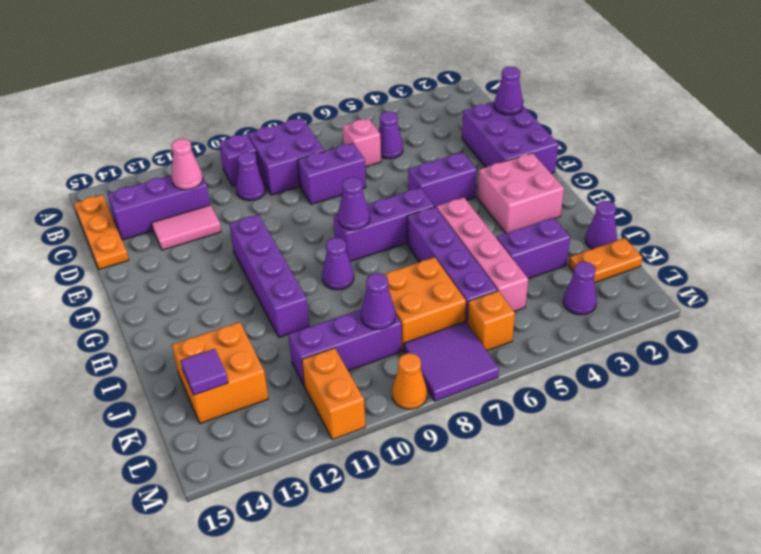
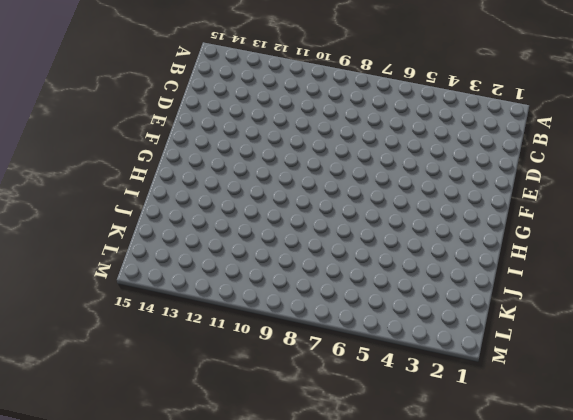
none -> purple 2x2 brick [248,118,324,195]
none -> purple 1x1 brick [219,134,258,186]
none -> orange 1x3 plate [74,195,129,269]
none -> purple 1x1 cone [379,111,403,159]

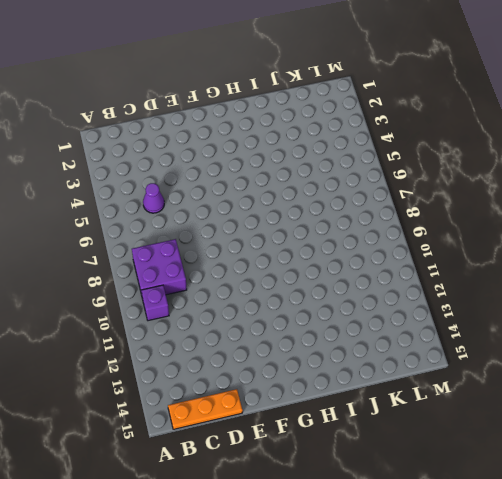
none -> pink 1x1 brick [343,119,381,167]
none -> purple 1x1 cone [236,152,266,201]
none -> purple 1x3 brick [107,175,210,240]
none -> purple 2x3 brick [462,101,558,173]

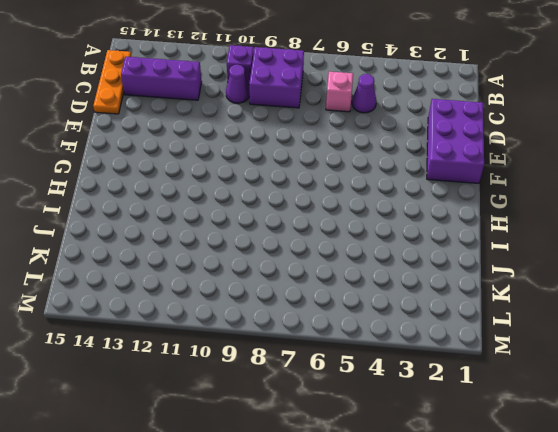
none -> purple 1x2 brick [298,143,366,204]
none -> pink 1x2 tile [152,205,221,250]
none -> purple 1x2 brick [408,152,477,207]
none -> purple 1x4 brick [229,215,309,337]

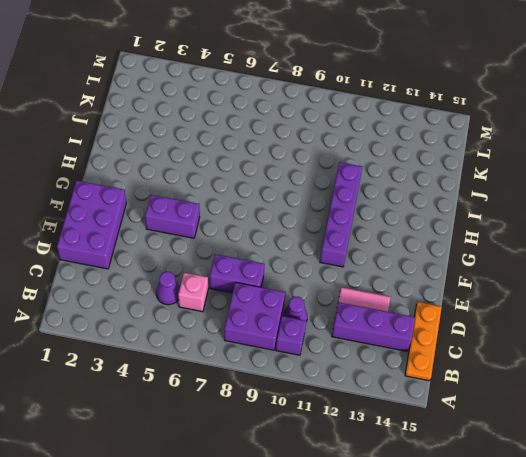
none -> pink 2x2 brick [477,153,564,233]
none -> purple 1x3 brick [333,188,434,261]
none -> pink 1x4 brick [436,198,528,311]
none -> purple 1x4 brick [407,207,497,322]

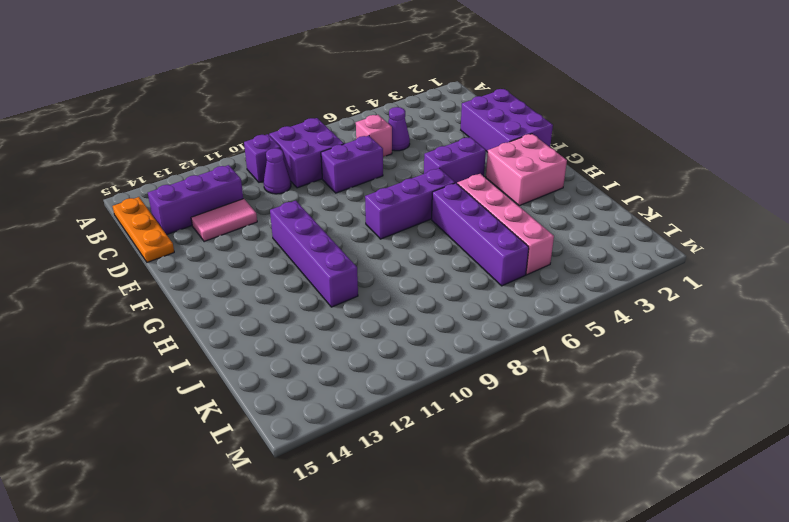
none -> purple 1x1 cone [322,238,354,290]
none -> purple 1x1 cone [585,201,617,249]
none -> purple 1x2 brick [497,218,570,279]
none -> orange 2x2 brick [384,257,466,351]

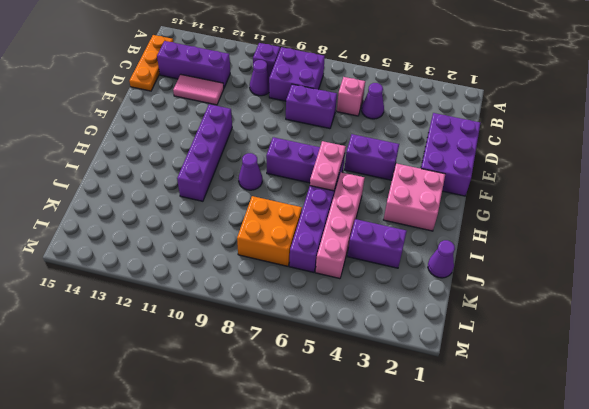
pink 1x2 plate [310,141,346,191] -> none
none -> orange 2x2 brick [172,322,268,424]
none -> orange 1x2 plate [569,238,642,283]
none -> purple 1x3 brick [288,310,402,386]
none -> purple 1x1 cone [563,262,597,315]

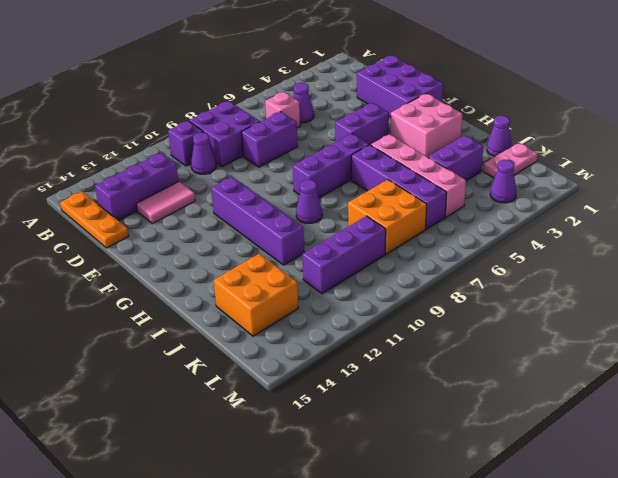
pink 1x2 plate [483,143,538,178] -> orange 1x2 plate [569,238,642,283]
none -> orange 1x1 brick [467,291,515,351]
none -> purple 2x2 tile [404,321,499,401]
none -> orange 1x2 brick [302,348,365,440]
none -> orange 1x1 cone [392,353,427,409]

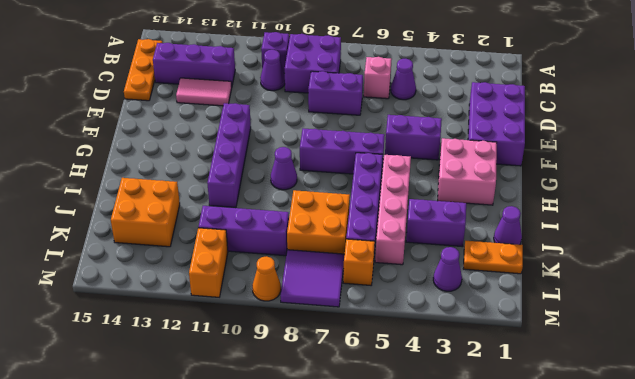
none -> pink 1x1 cone [172,139,203,190]
none -> purple 1x1 cone [494,67,523,115]
none -> purple 1x1 cone [338,177,370,230]
none -> purple 1x1 cone [361,273,395,329]

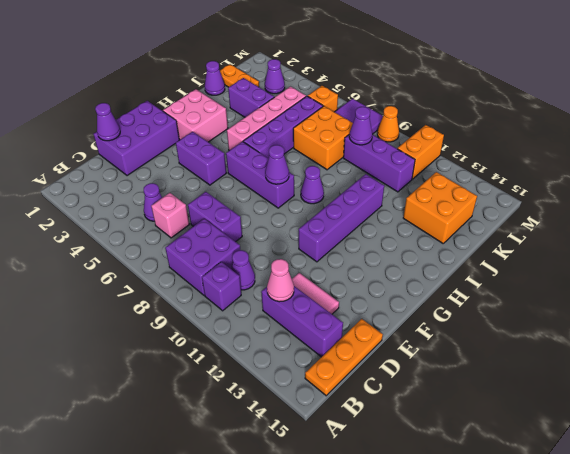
none -> purple 1x1 tile [181,349,228,395]

